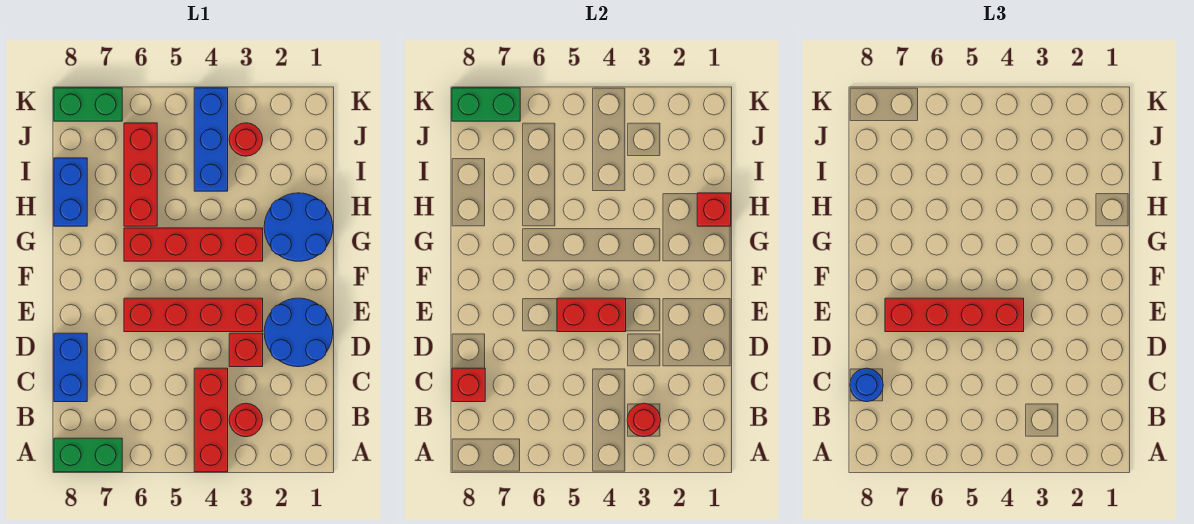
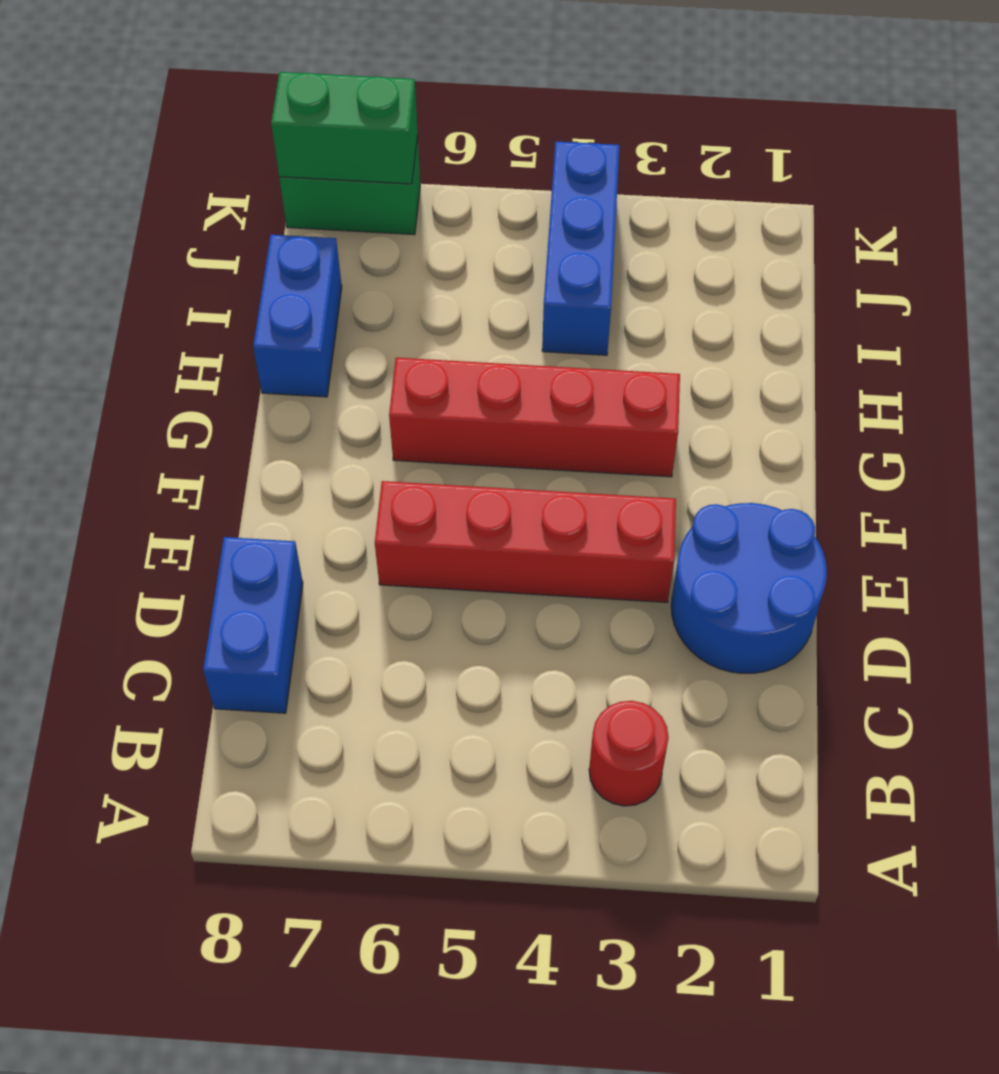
none -> red 1x3 brick [194,368,228,472]
none -> green 1x2 brick [54,438,122,472]
none -> red 1x1 brick [229,333,263,367]

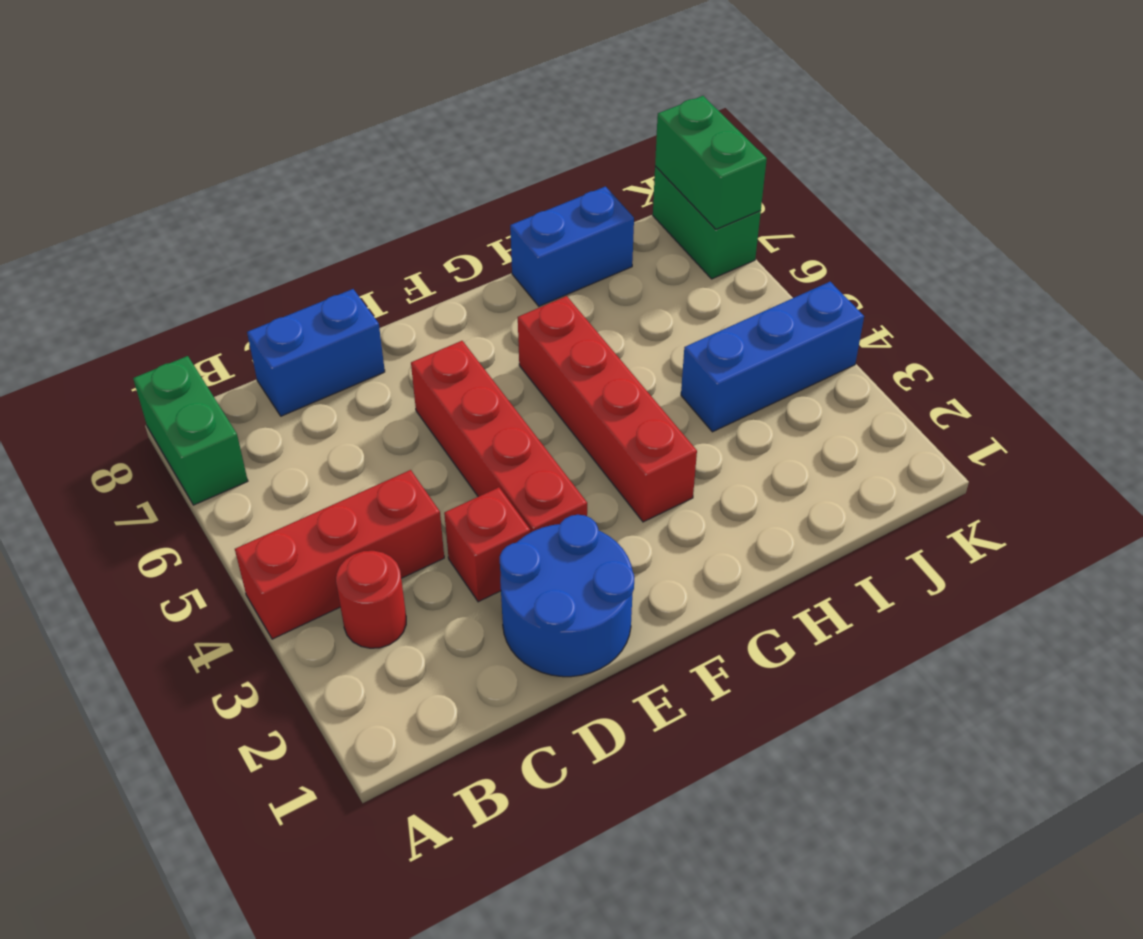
none -> blue 2x2 round brick [264,193,333,261]
none -> red 1x3 brick [124,123,157,226]
none -> red 1x1 round brick [229,123,263,156]

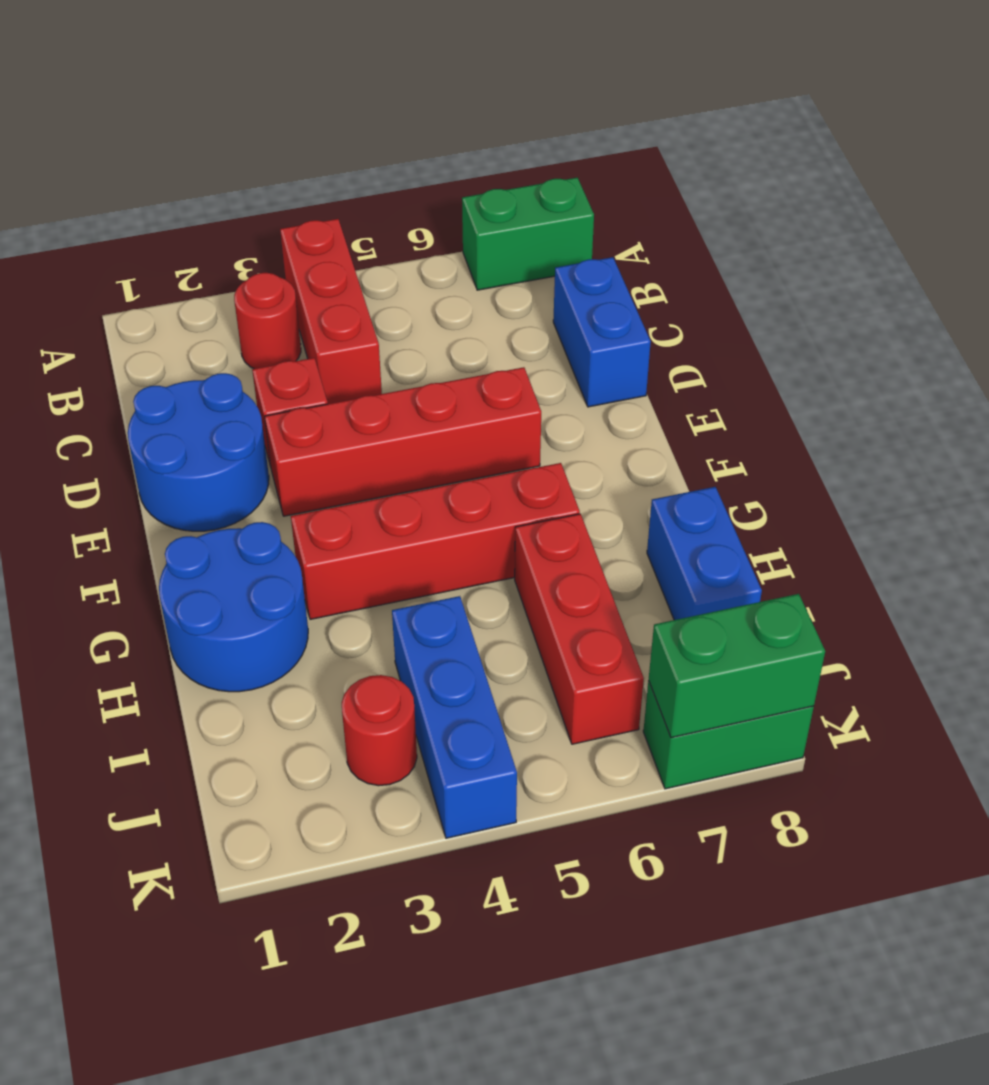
none -> red 1x1 round brick [627,403,661,437]
none -> red 1x1 brick [452,368,485,402]
none -> red 1x2 brick [557,298,626,332]

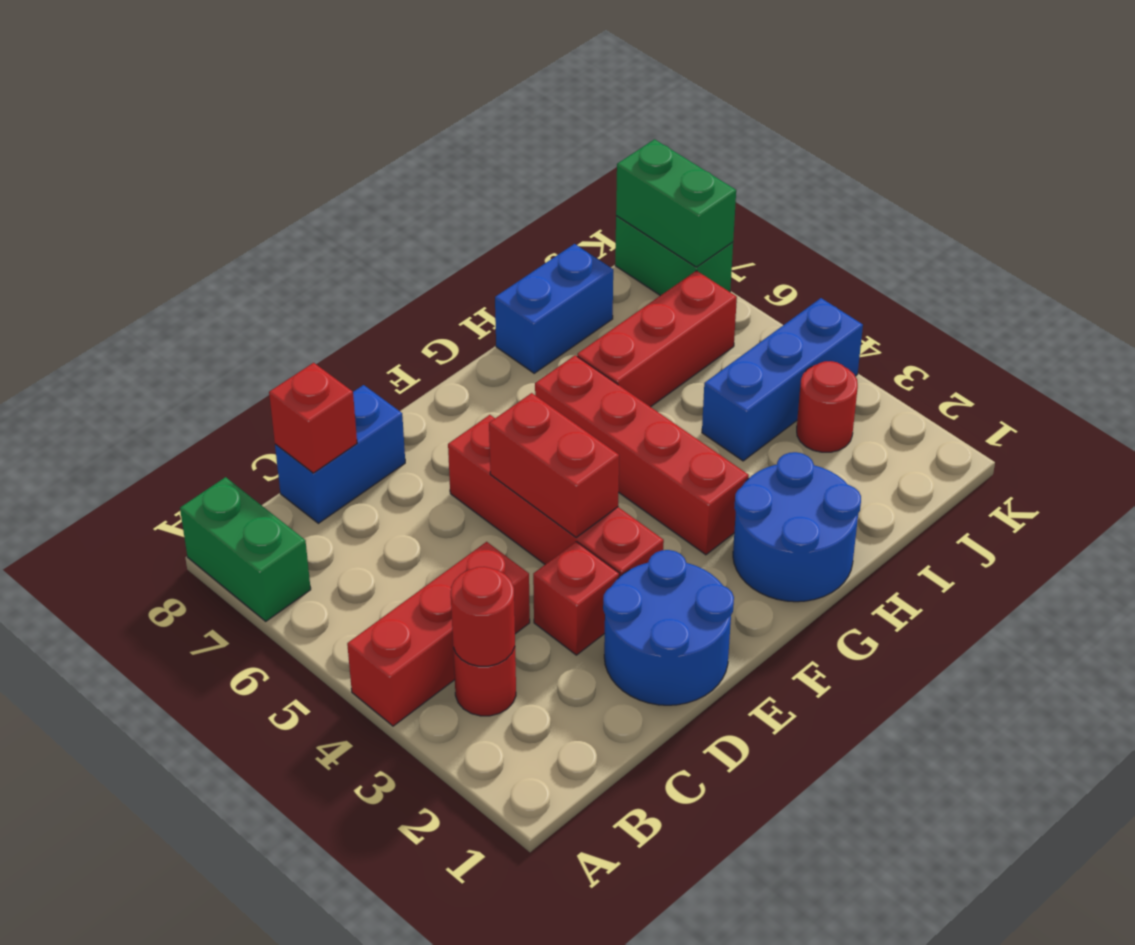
none -> red 1x1 brick [697,193,731,226]
none -> blue 1x1 round brick [850,368,883,402]
none -> red 1x4 brick [885,298,1024,332]

